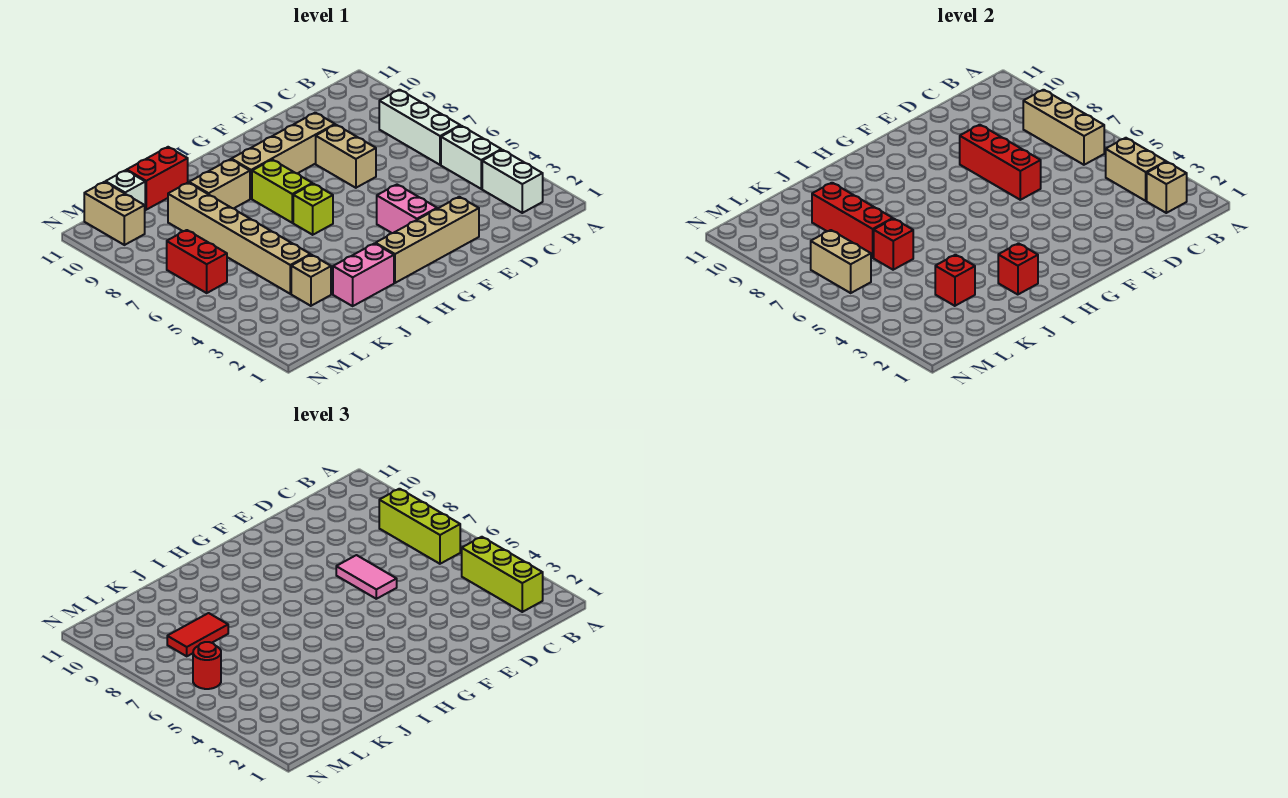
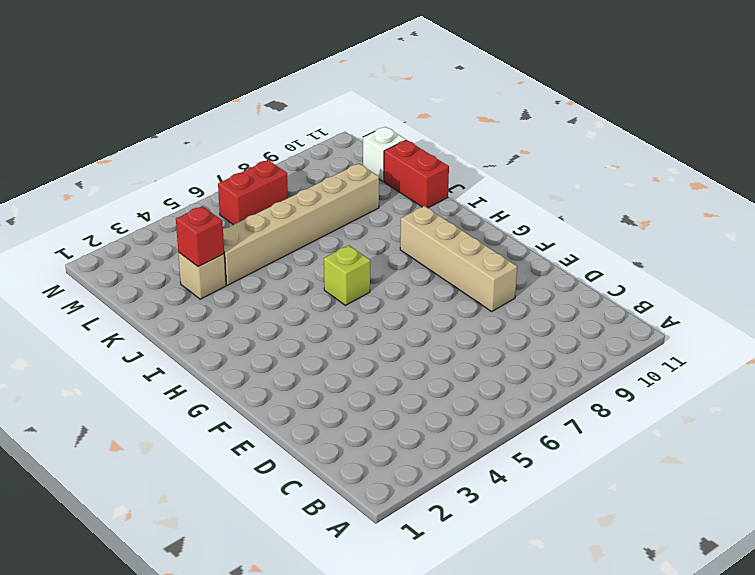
none -> white 1x2 brick [482,150,543,213]
none -> white 1x2 brick [441,126,501,189]
none -> white 1x3 brick [379,90,460,165]
none -> tan 1x4 brick [376,197,479,283]

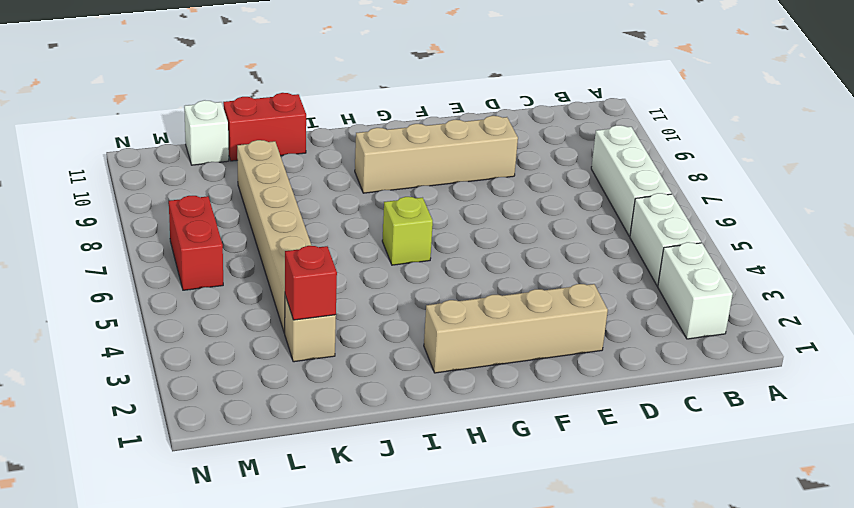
none -> tan 1x2 brick [316,125,376,188]
none -> pink 1x2 brick [377,185,437,233]
none -> lime 1x2 brick [252,160,312,223]
none -> pink 1x2 brick [333,243,394,306]

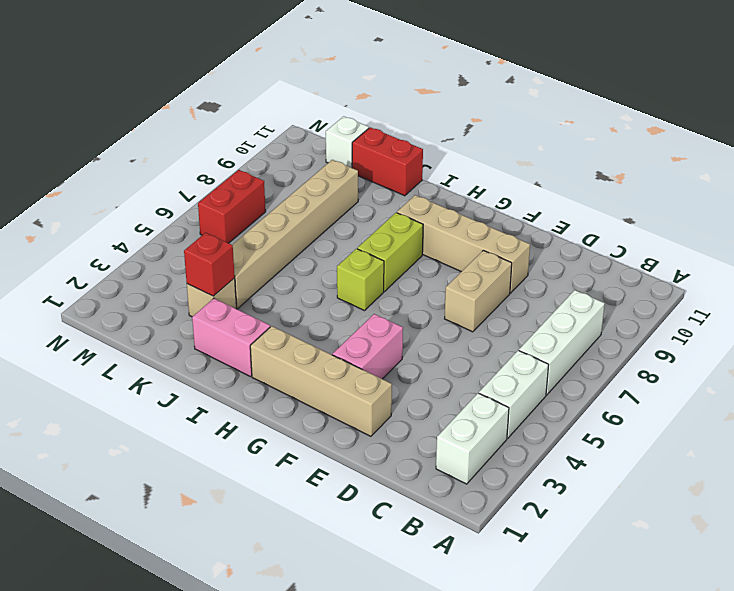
none -> tan 1x2 brick [189,159,250,209]
none -> tan 1x2 brick [84,182,145,245]
none -> tan 1x1 brick [1147,162,1187,213]
none -> tan 1x2 brick [1106,138,1166,201]

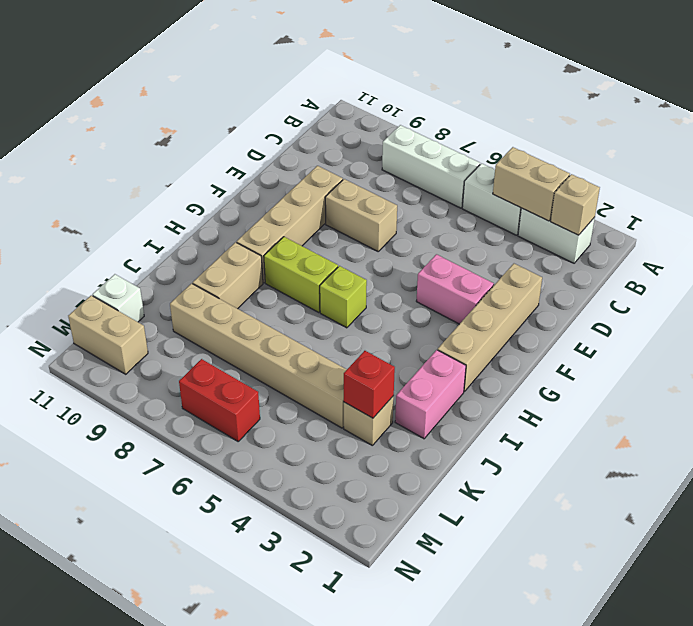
none -> red 1x2 brick [127,147,188,210]
none -> tan 1x3 brick [1023,90,1104,165]
none -> red 1x3 brick [960,125,1041,200]
none -> red 1x1 brick [998,243,1038,295]

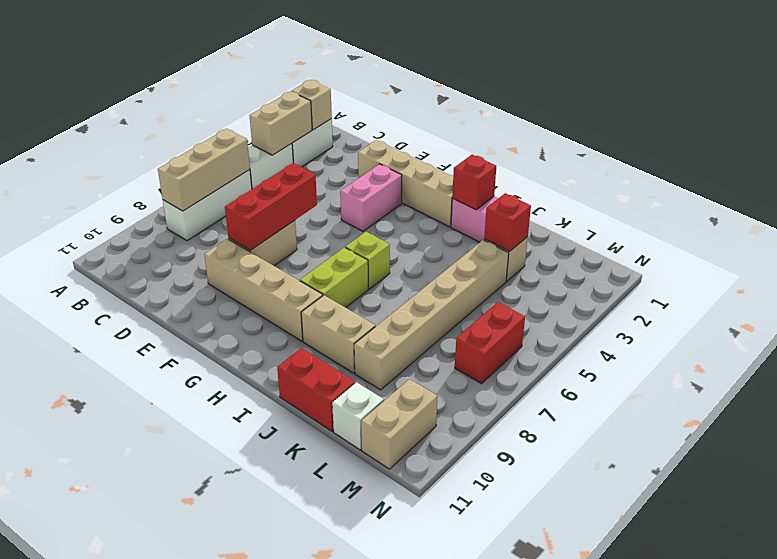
none -> red 1x1 brick [874,219,913,270]
none -> red 1x3 brick [812,183,893,258]
none -> tan 1x2 brick [811,230,871,293]
none -> lime 1x3 brick [462,537,543,612]

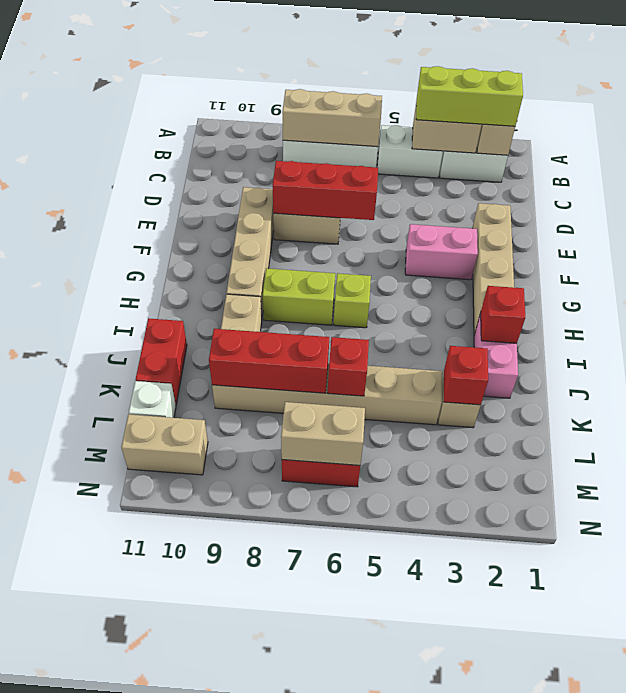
none -> lime 1x3 brick [379,489,460,564]
none -> pink 1x2 tile [336,555,397,599]
none -> red 1x2 tile [167,613,228,656]
none -> red 1x1 round brick [193,642,221,689]

